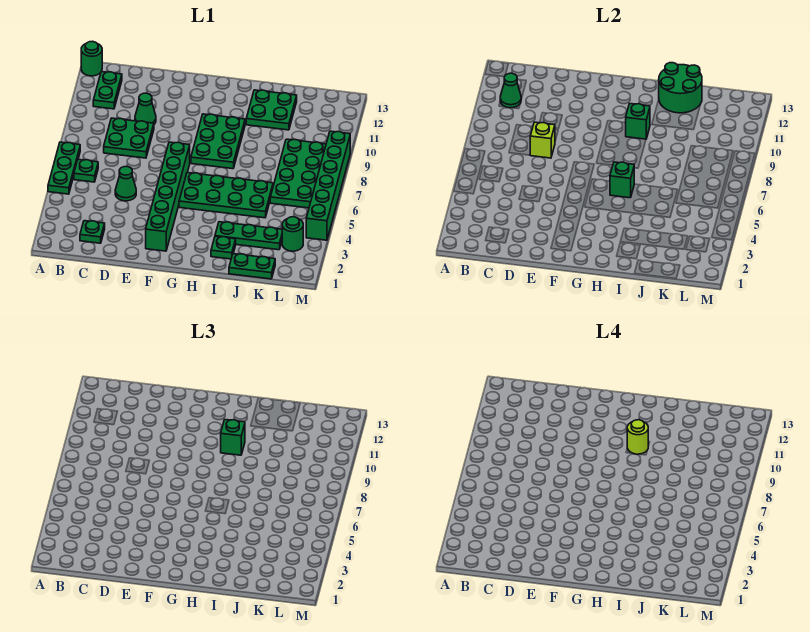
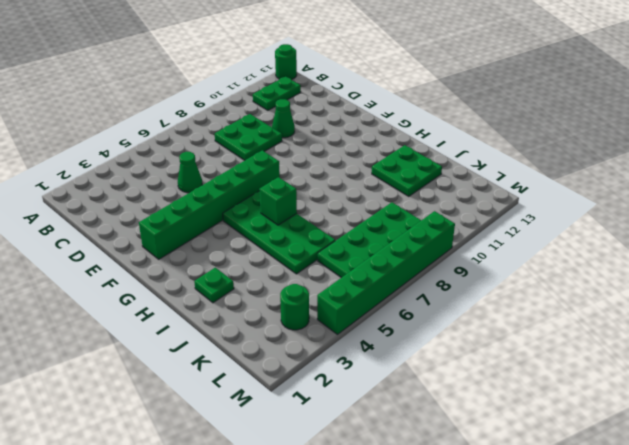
none -> green 1x3 plate [48,142,80,194]
none -> green 1x1 plate [74,160,98,182]
none -> green 1x1 plate [80,221,105,243]

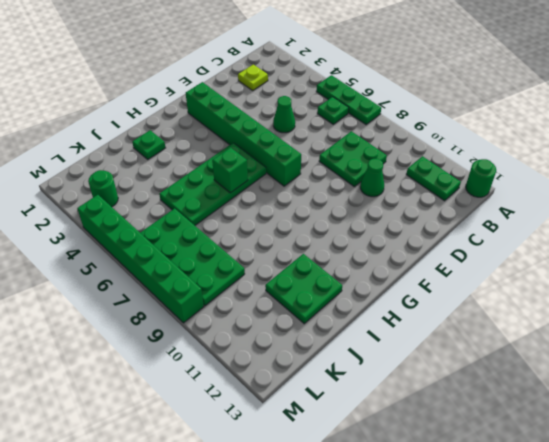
lime 1x1 plate [238,64,268,90] -> green 1x1 plate [80,221,105,243]
none -> green 2x3 plate [191,114,245,169]
none -> green 1x3 plate [215,222,282,250]
none -> green 1x2 plate [229,254,275,279]

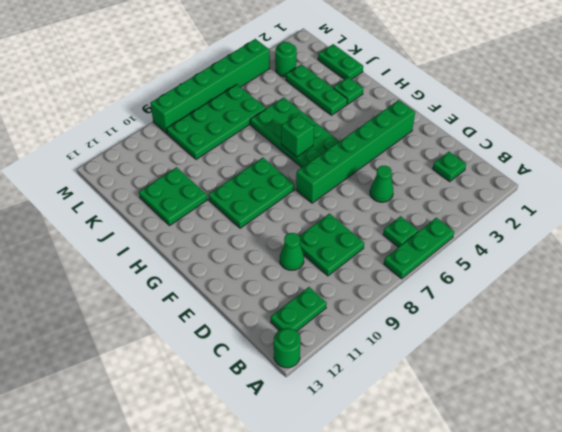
none -> green 1x1 cone [500,73,521,108]
none -> lime 1x1 brick [530,122,555,158]
none -> green 1x1 brick [626,104,650,139]

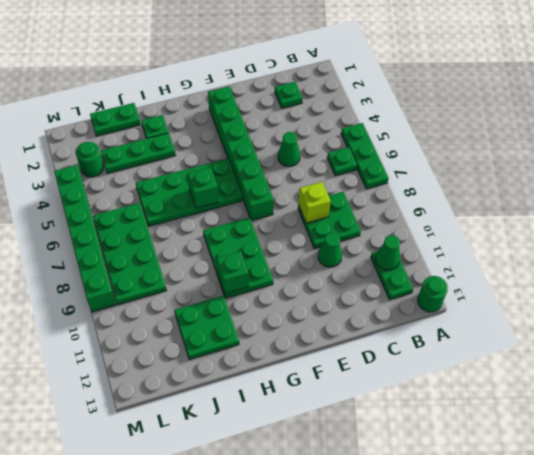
none -> green 2x2 round brick [659,63,702,113]
none -> green 1x1 brick [221,420,245,455]
none -> lime 1x1 round brick [627,420,648,454]

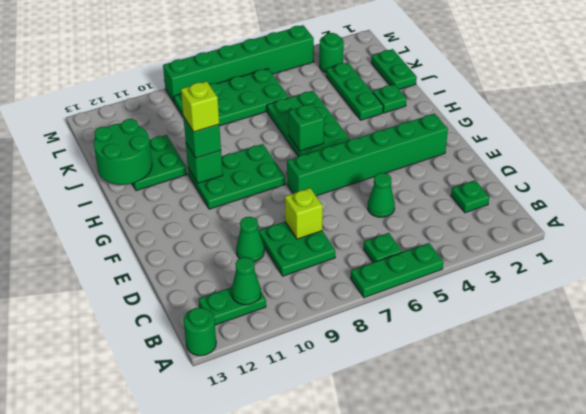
lime 1x1 brick [181,81,219,132] -> lime 1x1 round brick [627,420,648,454]

